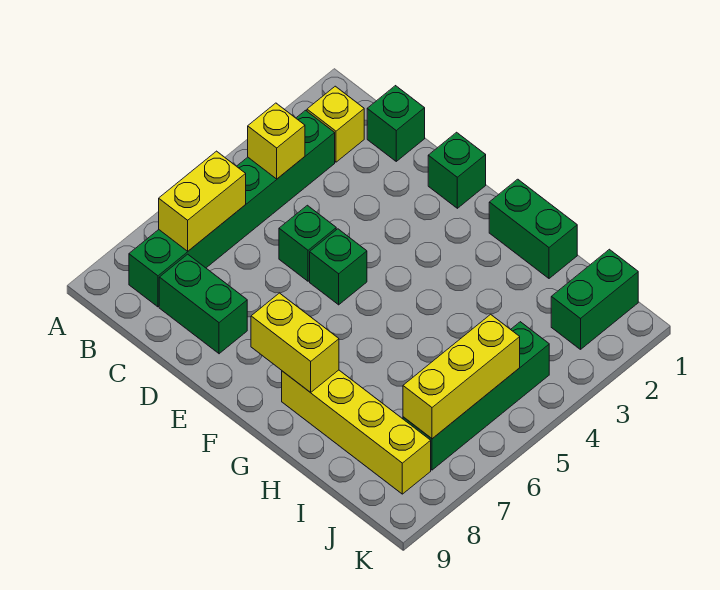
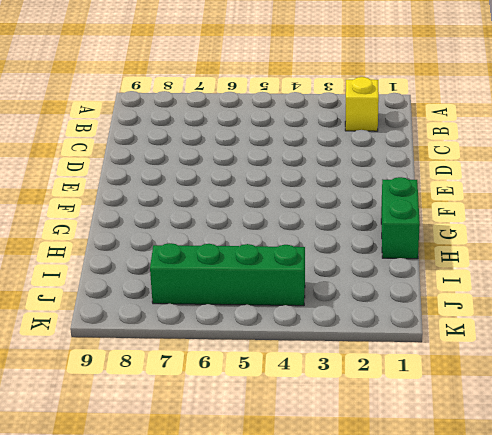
none -> green 1x6 brick [129,110,335,307]
none -> green 1x1 brick [367,86,425,161]
none -> green 1x2 brick [159,254,247,354]

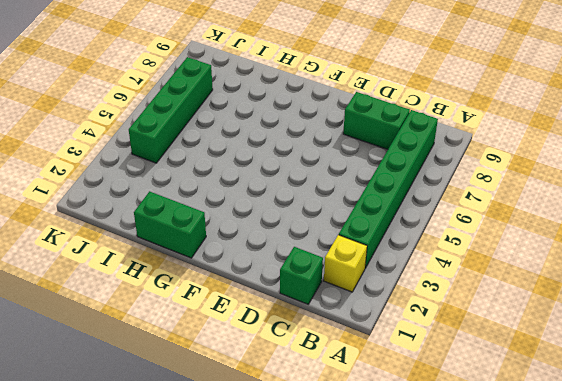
none -> green 1x1 brick [279,205,336,281]
none -> green 1x1 brick [428,132,486,208]
none -> green 1x1 brick [310,229,367,305]

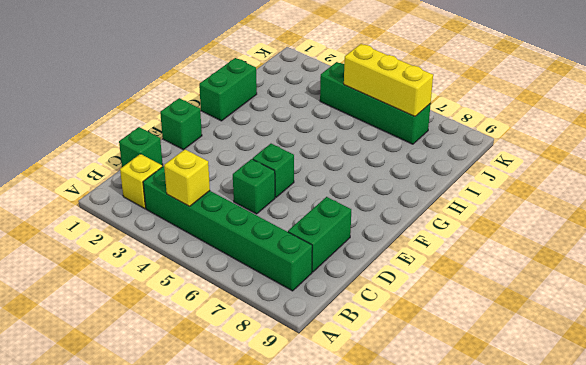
none -> yellow 1x4 brick [282,370,431,494]
none -> green 1x2 brick [551,249,638,349]
none -> yellow 1x2 brick [159,151,246,251]

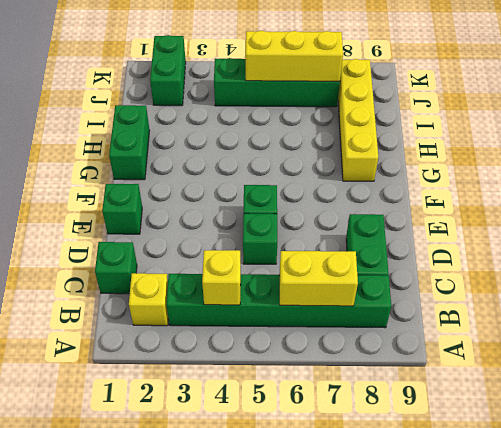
green 1x2 brick [150,35,186,106] -> green 1x2 brick turned to [551,249,638,349]
none -> yellow 1x2 brick [251,293,339,392]

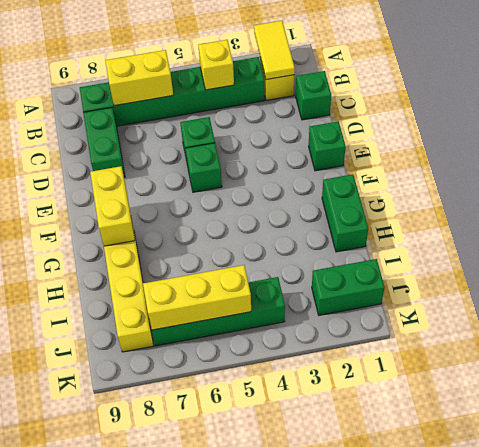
yellow 1x2 tile [254,21,295,80] -> none

